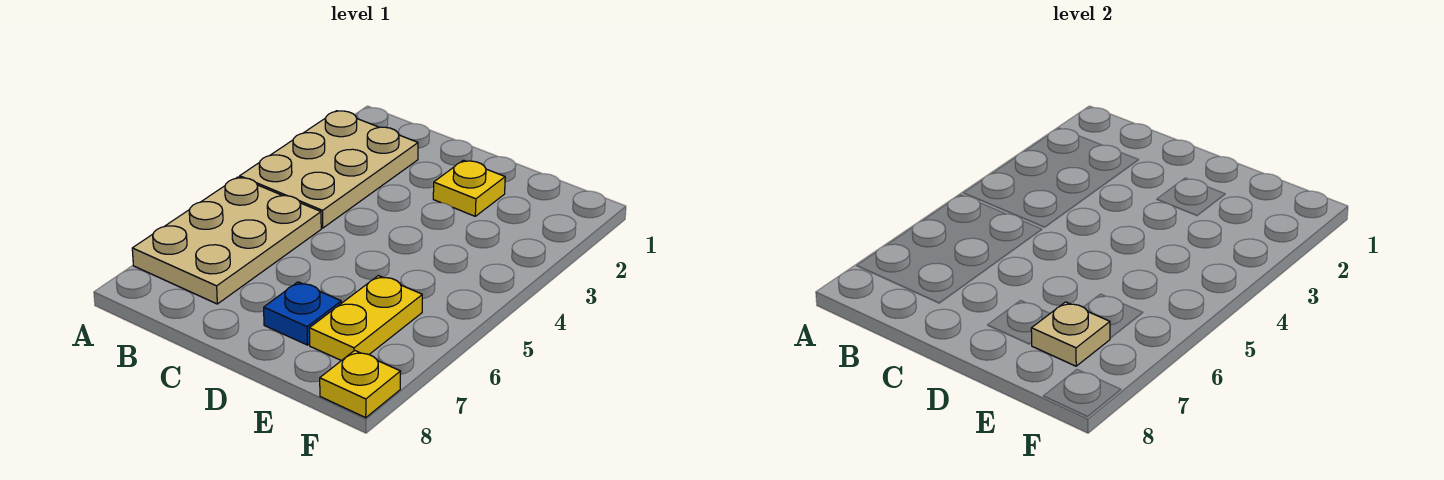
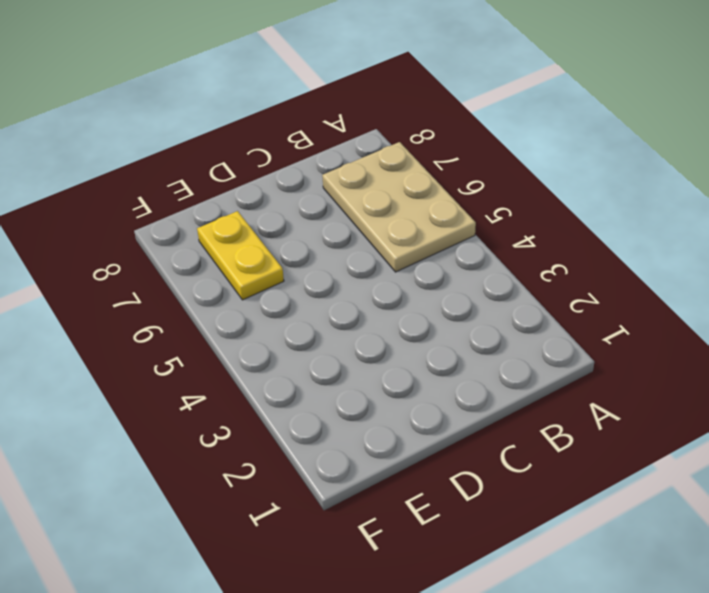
none -> tan 2x3 plate [240,111,418,228]
none -> yellow 1x1 plate [433,160,505,216]

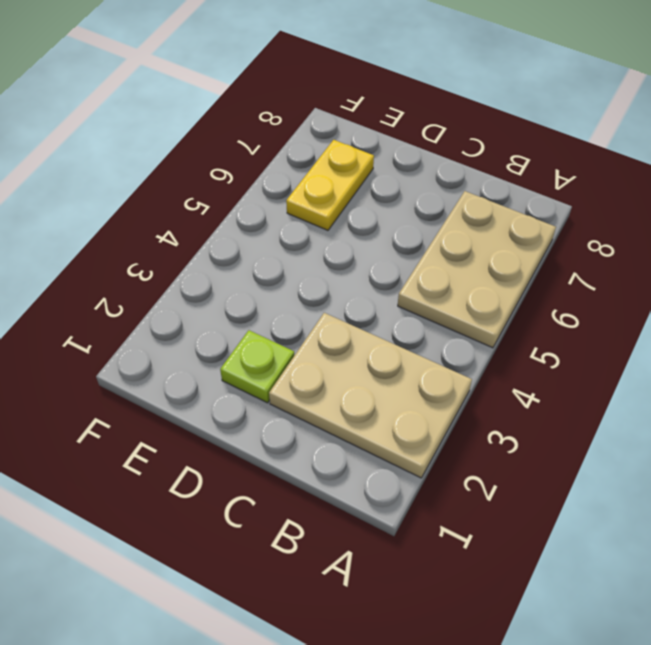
tan 2x3 plate [269,313,472,478] -> tan 2x3 plate turned to [240,111,418,228]
lime 1x1 plate [220,330,295,403] -> yellow 1x1 plate [433,160,505,216]
none -> blue 1x1 plate [264,282,341,345]
none -> yellow 1x1 plate [320,350,401,418]

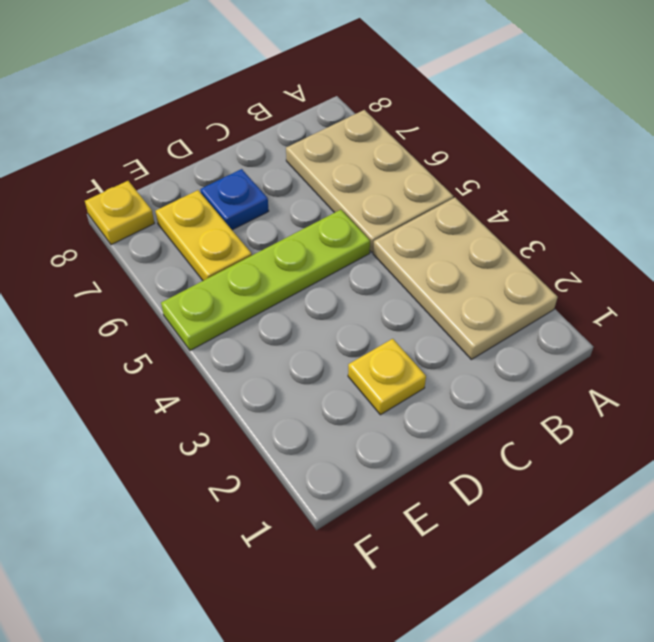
lime 1x4 plate [161,210,370,350] -> none
none -> tan 1x1 plate [1031,302,1110,366]

